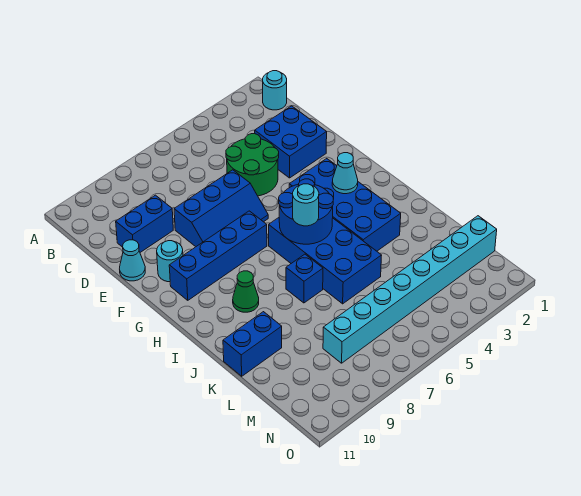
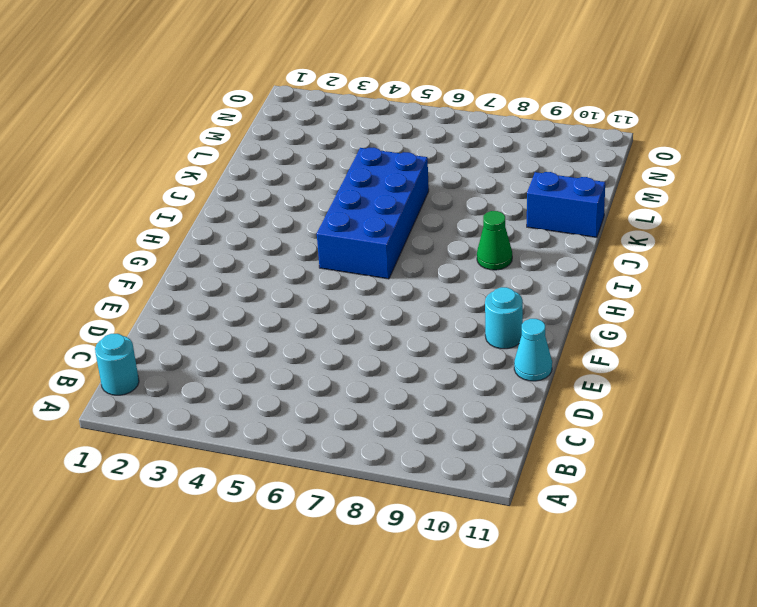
none -> blue 2x2 brick [255,106,327,178]
none -> green 2x2 round brick [226,134,279,196]
none -> blue 1x2 brick [116,195,173,252]

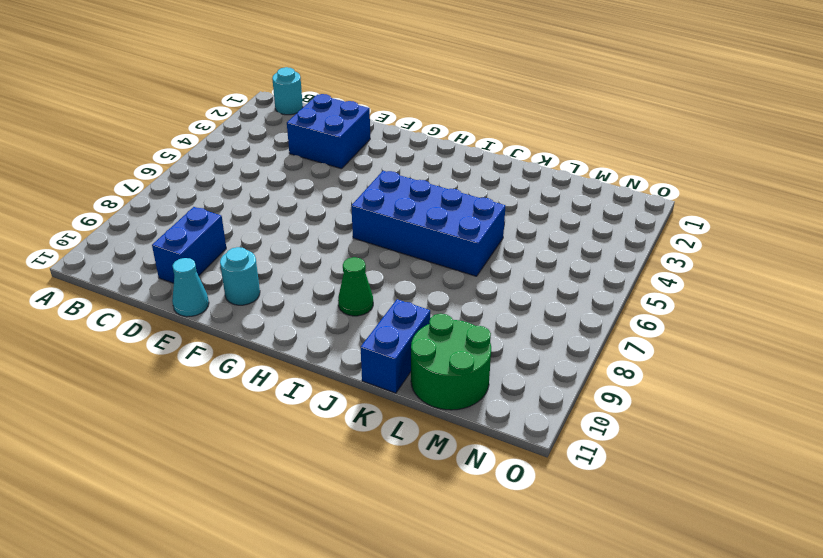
green 2x2 round brick [411,314,491,410] -> green 2x2 round brick moved to [226,134,279,196]
none -> blue 2x3 slope [174,170,268,247]
none -> blue 2x4 brick [289,159,401,251]
none -> blue 1x4 brick [169,211,267,300]

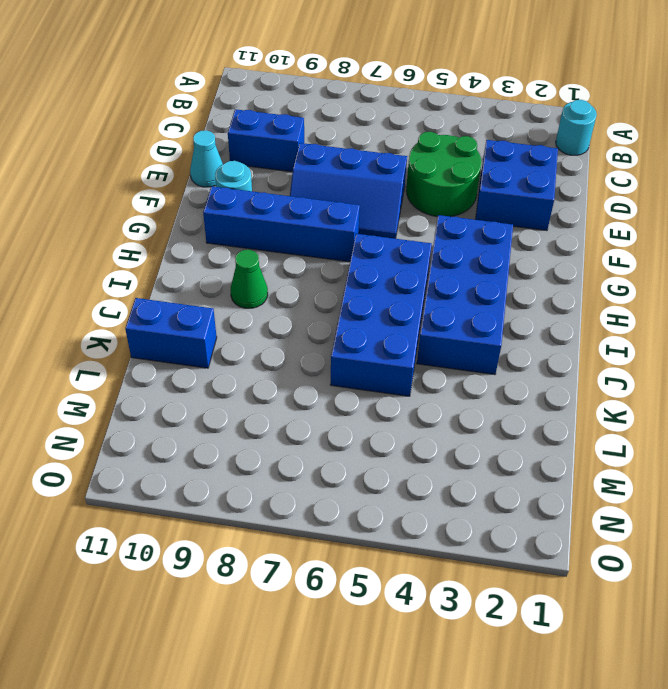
none -> blue 1x1 brick [286,254,323,303]
none -> cyan 1x8 brick [323,216,497,363]
none -> cyan 1x1 cone [332,153,358,194]

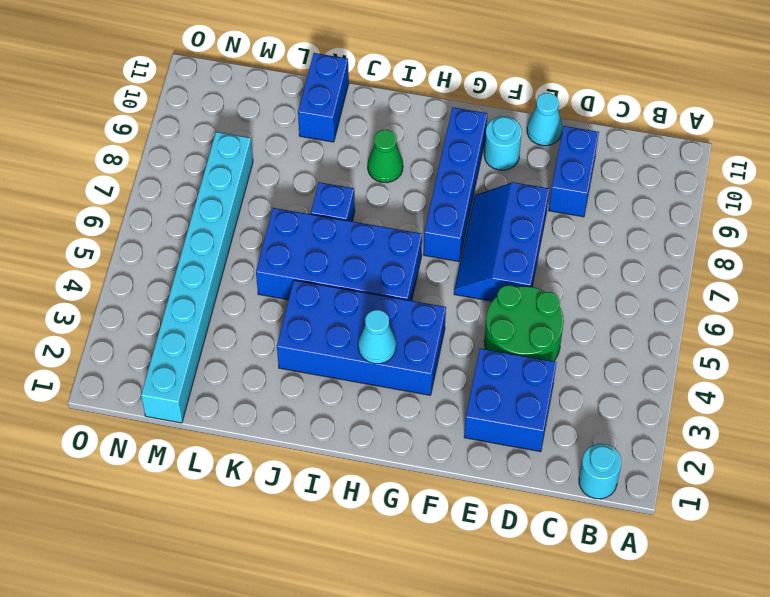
none -> blue 2x2 round brick [279,179,333,244]
none -> cyan 1x1 round brick [293,184,319,226]

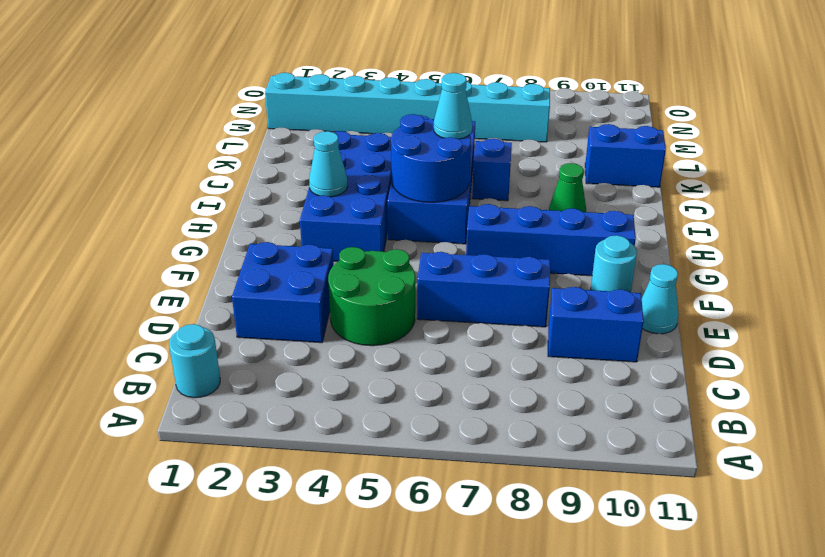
cyan 1x1 cone [434,73,472,139] -> cyan 1x1 round brick [293,184,319,226]

